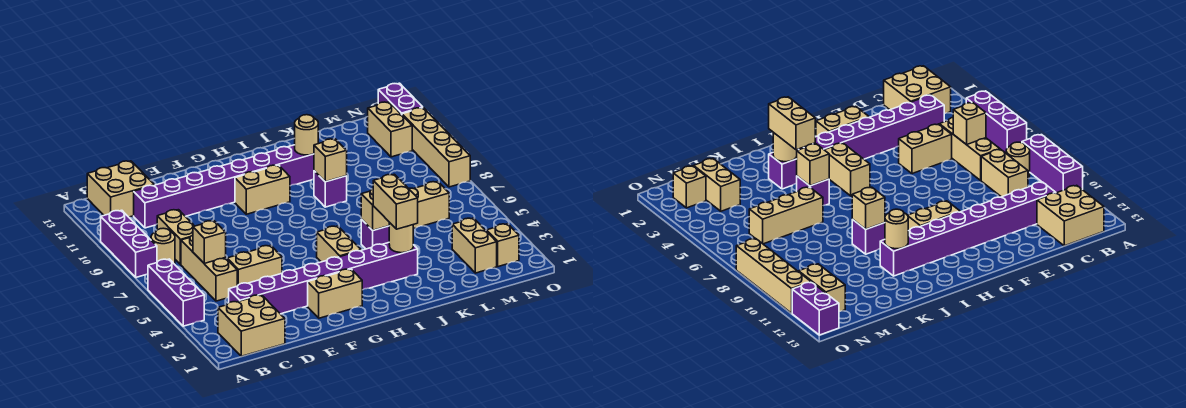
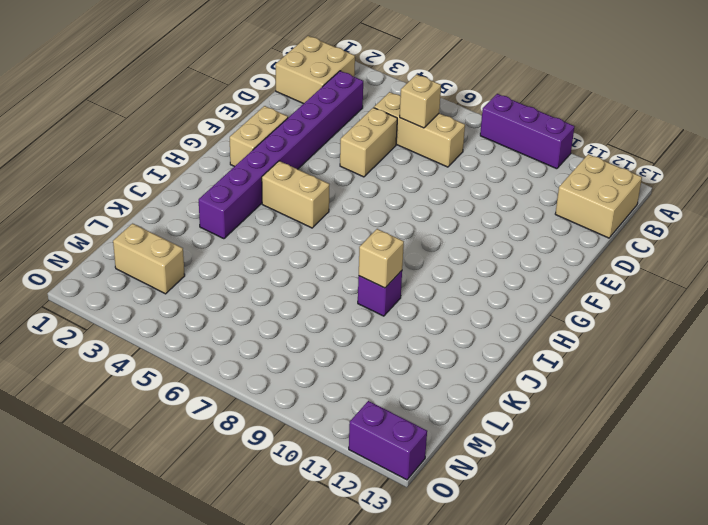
none -> purple 1x3 brick [148,259,204,326]
none -> tan 1x1 round brick [151,228,175,264]
none -> tan 1x2 brick [157,210,194,265]

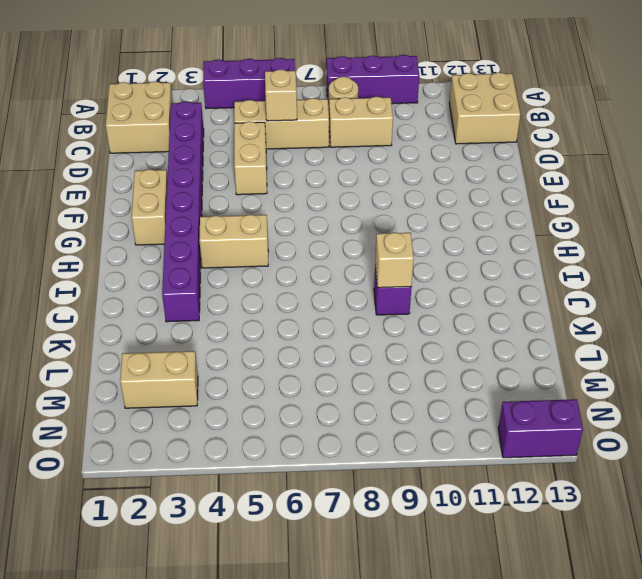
none -> purple 1x8 brick [134,145,314,228]
none -> tan 1x2 brick [235,165,290,214]
none -> purple 1x1 brick [361,219,389,249]

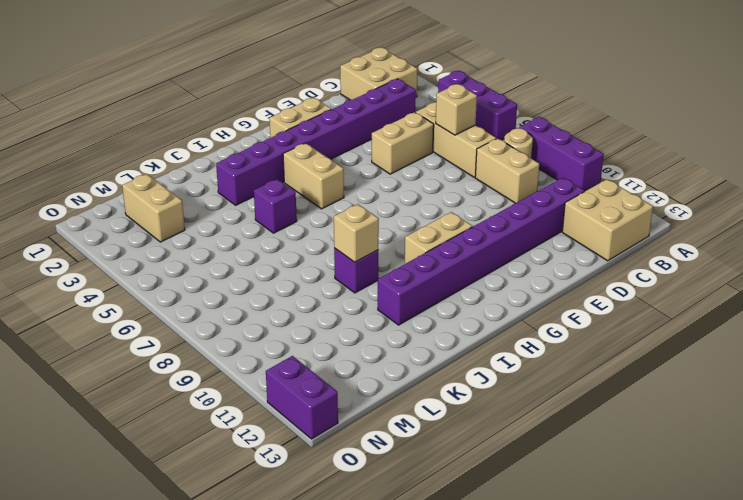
none -> tan 1x3 brick [408,182,449,229]
none -> tan 1x1 brick [487,224,519,267]
none -> tan 1x2 brick [368,102,412,157]

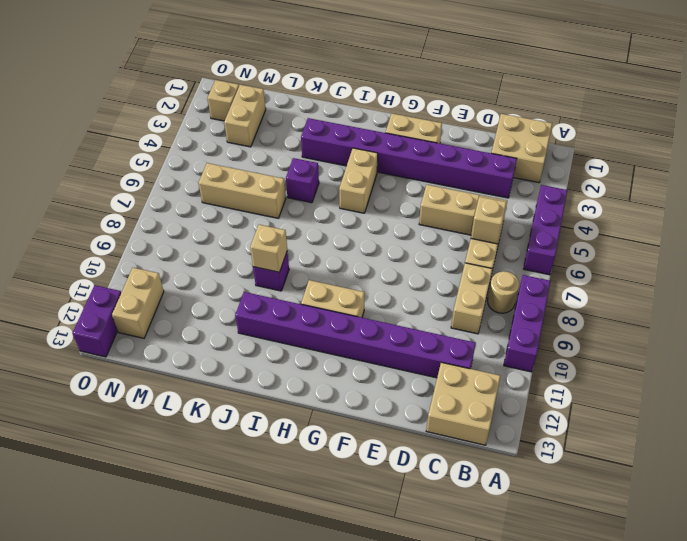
none -> tan 1x4 brick [402,108,470,187]
none -> tan 1x1 round brick [389,222,413,253]
none -> tan 1x1 brick [361,189,389,230]

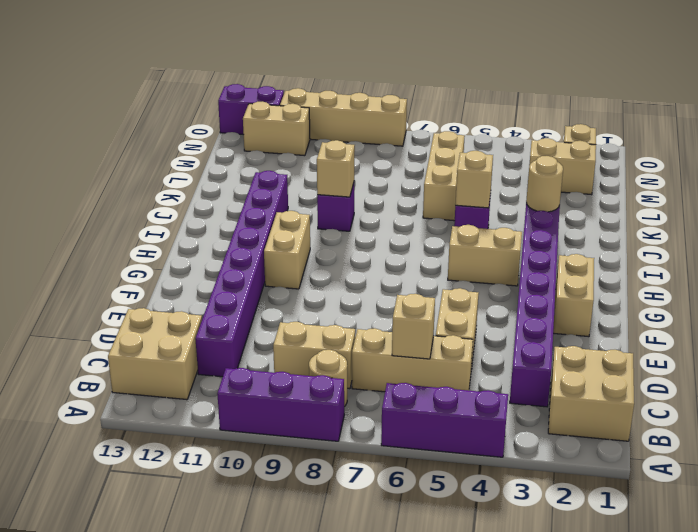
none -> tan 1x1 round brick [295,115,318,155]
none -> tan 1x2 brick [373,174,418,229]

